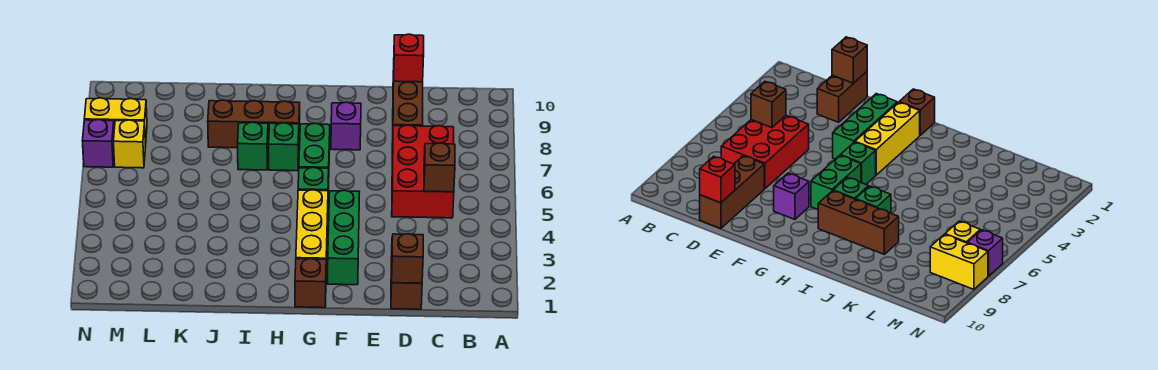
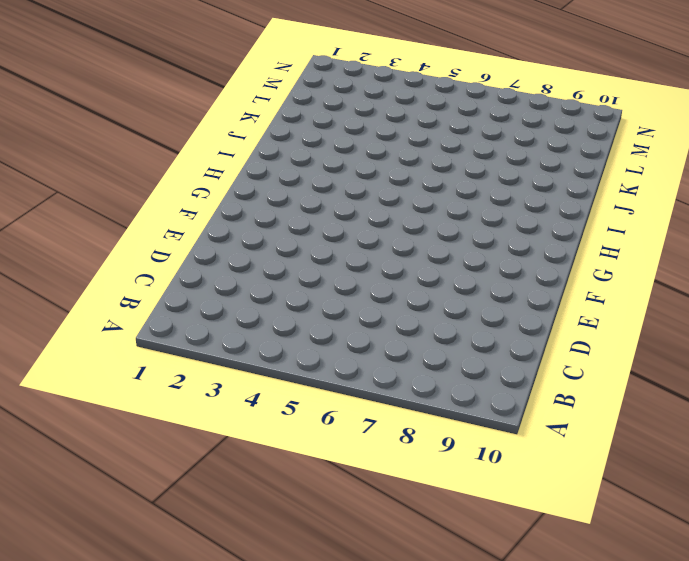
none -> red 2x3 brick [392,125,454,218]
none -> brown 1x2 brick [391,257,422,309]
none -> brown 1x3 brick [392,71,423,147]

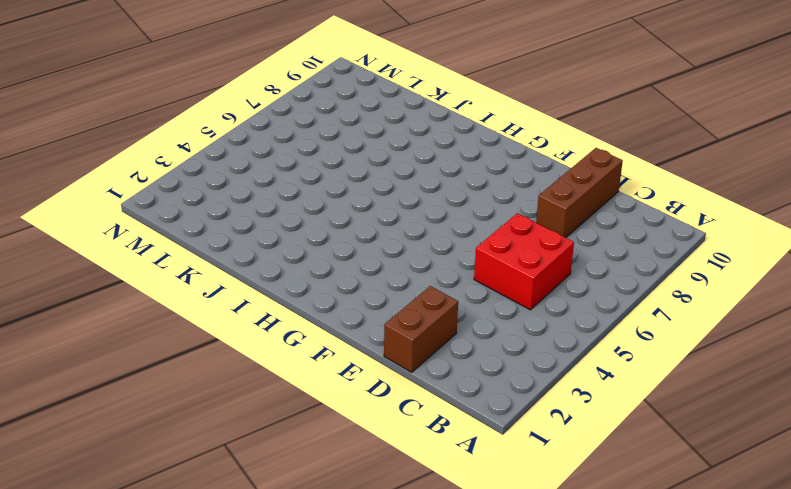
red 2x2 brick [474,213,574,310] -> red 2x3 brick [392,125,454,218]
none -> green 1x3 brick [328,190,359,285]
none -> purple 1x1 brick [331,102,361,150]
none -> brown 1x1 brick [295,259,326,308]

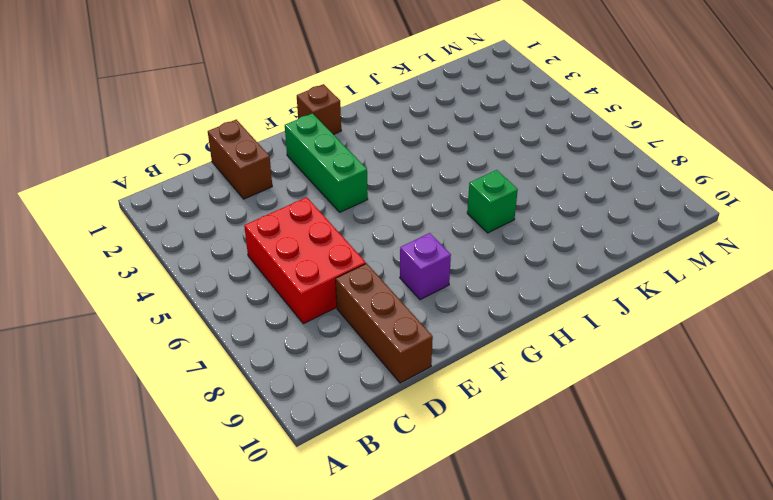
none -> yellow 1x3 brick [296,190,328,267]
none -> green 1x1 brick [298,167,329,191]
none -> green 1x2 brick [299,124,330,190]

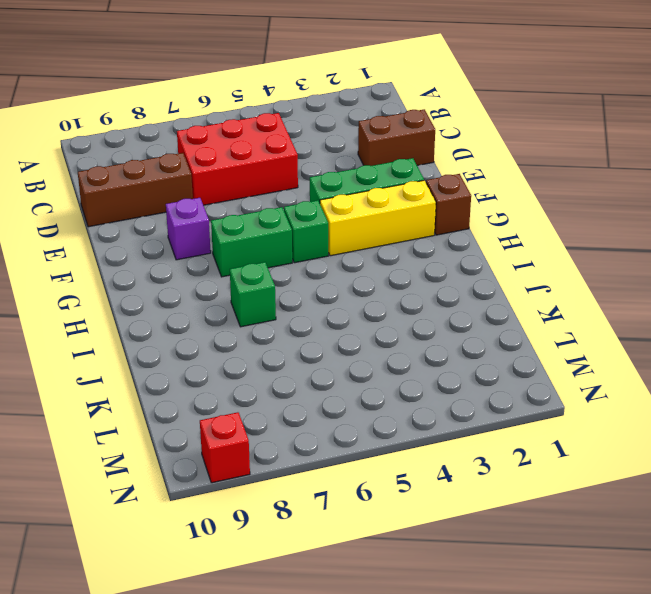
red 1x1 brick [200,412,250,483] -> red 1x1 brick moved to [394,34,424,82]
none -> green 1x1 brick [269,123,299,171]
none -> brown 1x3 brick [208,100,300,148]
none -> yellow 1x1 brick [113,120,145,168]

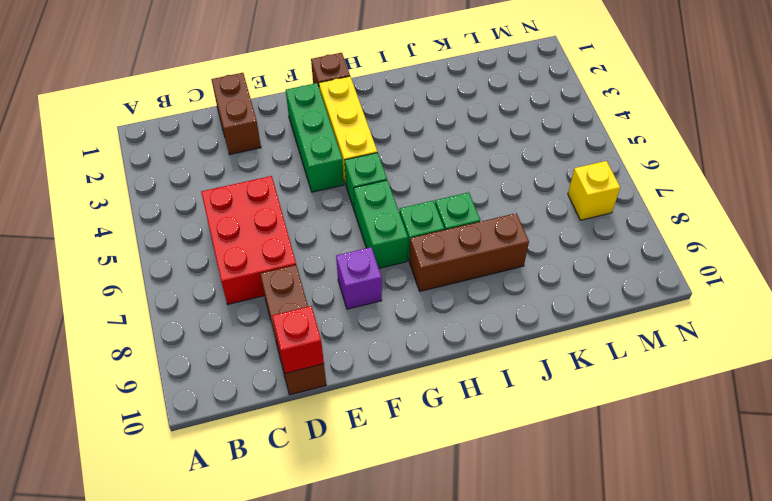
none -> yellow 1x2 brick [84,98,147,146]
none -> purple 1x1 brick [82,120,114,167]
none -> brown 1x1 brick [424,143,455,192]

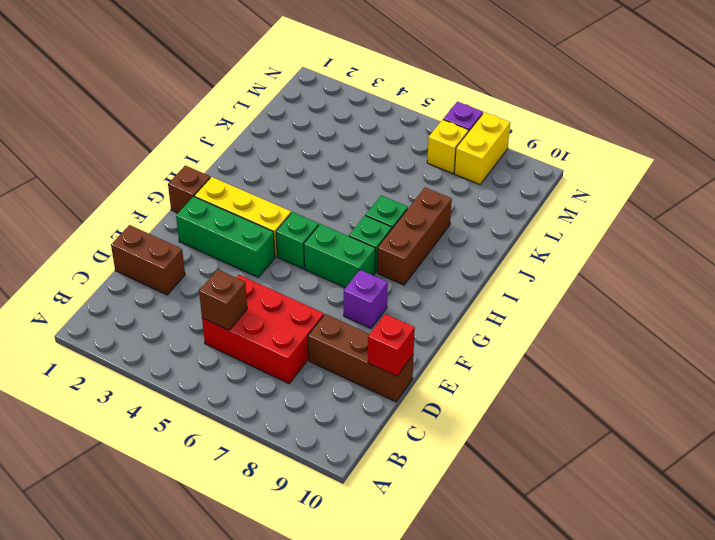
none -> brown 1x1 brick [392,234,423,283]

